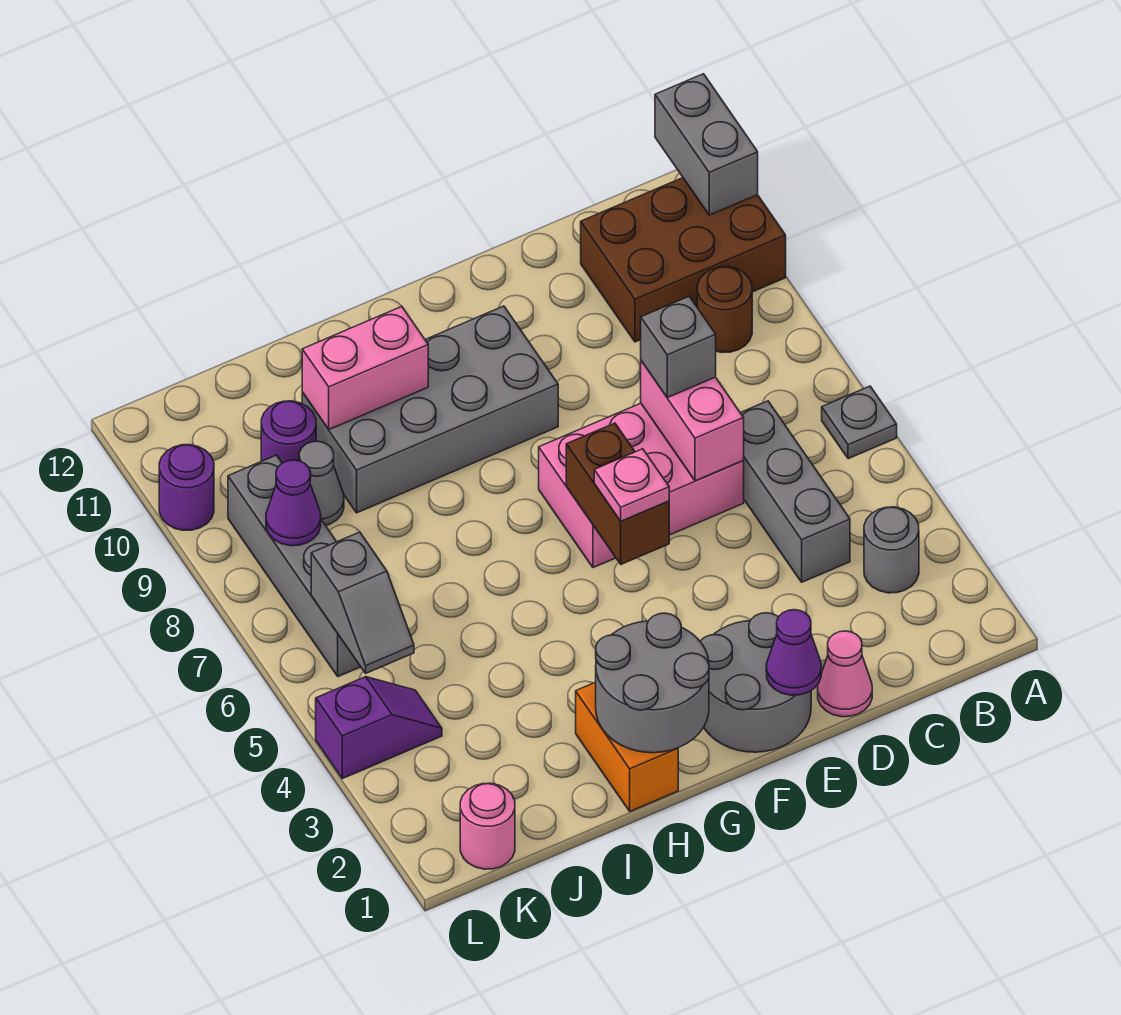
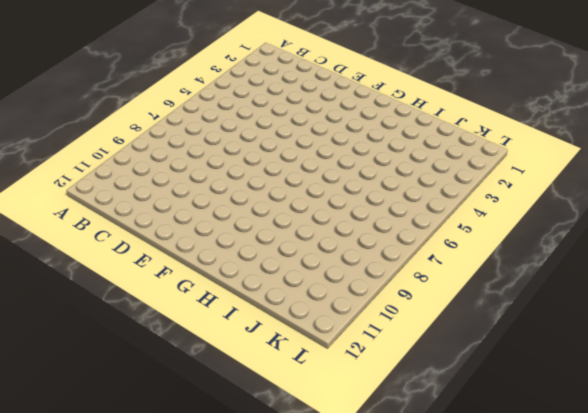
none -> grey 1x1 plate [822,386,897,459]
none -> brown 2x3 brick [581,178,786,342]
none -> grey 1x1 round brick [864,507,919,593]

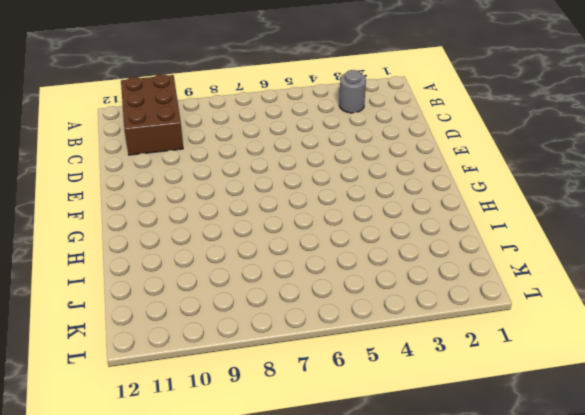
none -> grey 1x1 plate [822,386,897,459]
none -> brown 1x1 round brick [697,267,752,353]
none -> grey 1x3 brick [741,401,850,582]

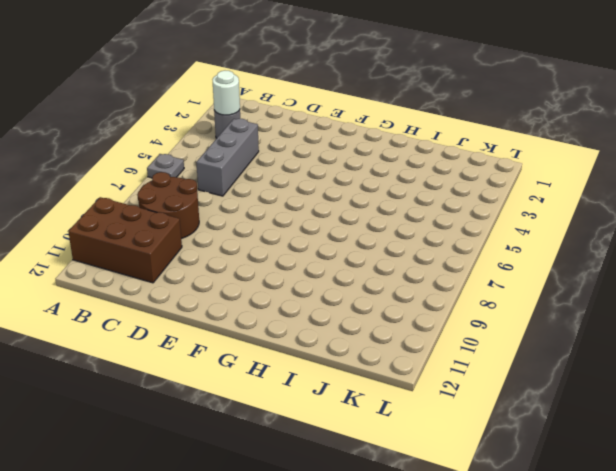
white 1x1 round brick [213,71,240,115] -> none
brown 2x2 round brick [137,172,199,239] -> brown 1x1 round brick [697,267,752,353]
none -> pink 1x1 cone [818,631,872,717]
none -> pink 2x3 brick [539,403,744,568]
none -> grey 2x2 round brick [700,613,811,752]

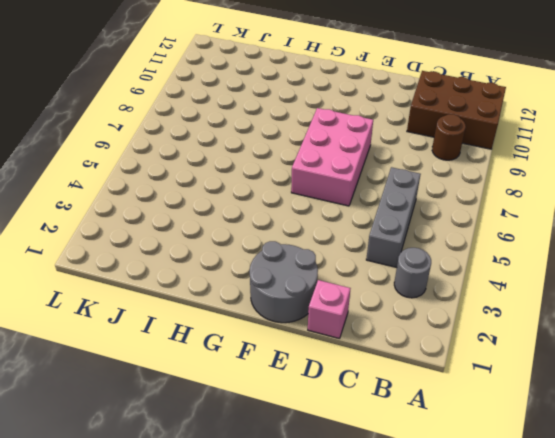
pink 1x1 brick [308,280,351,339] -> pink 1x1 cone [818,631,872,717]
pink 2x3 brick [291,108,373,206] -> pink 2x3 brick turned to [539,403,744,568]
none -> grey 1x1 plate [822,386,897,459]
none -> grey 2x4 brick [302,306,558,513]
none -> orange 1x2 brick [576,682,678,811]

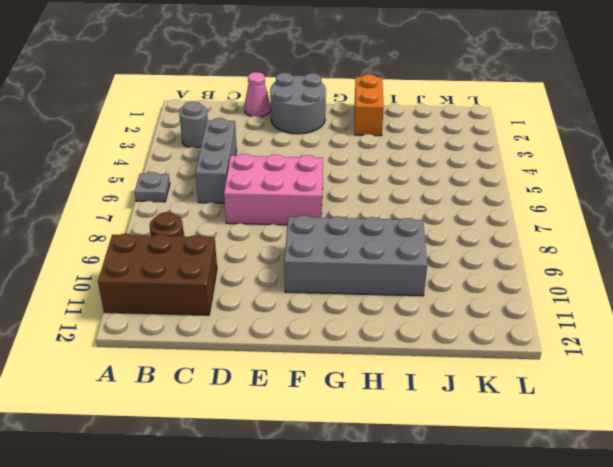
none -> grey 1x1 cone [299,441,344,526]
none -> purple 1x1 round brick [261,401,316,463]
none -> pink 1x1 round brick [460,783,515,869]

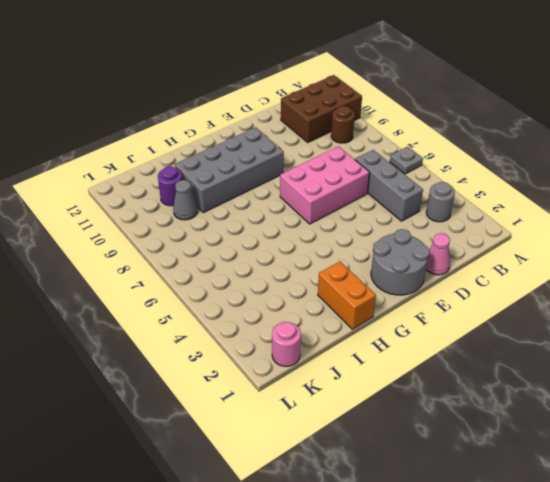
none -> purple 1x2 slope [316,677,442,779]
none -> grey 1x4 brick [228,455,361,677]
none -> purple 1x1 round brick [159,445,214,530]

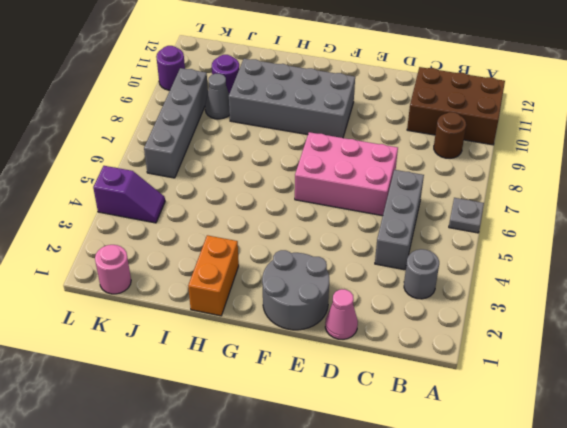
none -> grey 1x2 brick [655,74,758,215]
none -> pink 1x2 brick [641,361,744,481]
none -> purple 1x1 cone [766,610,821,695]

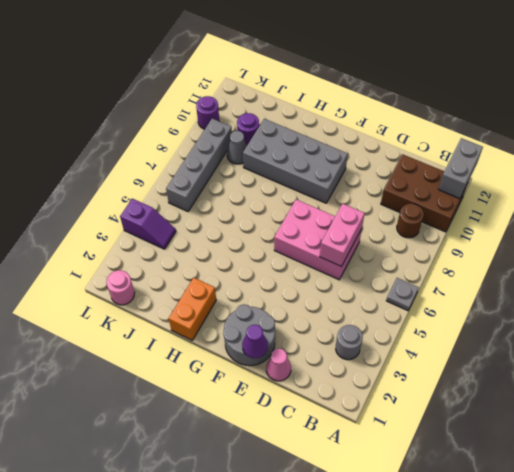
none -> grey 1x3 brick [741,401,850,582]
none -> brown 1x2 brick [566,423,669,564]
none -> grey 2x2 round brick [596,613,709,753]

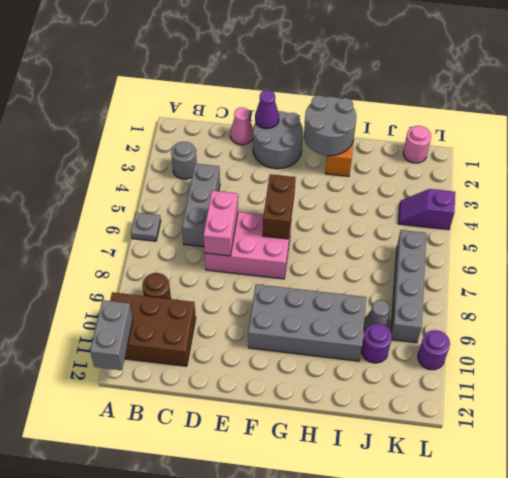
none -> pink 1x2 brick [302,307,428,429]
none -> grey 1x2 slope [311,532,414,673]
none -> purple 1x1 cone [266,460,321,546]

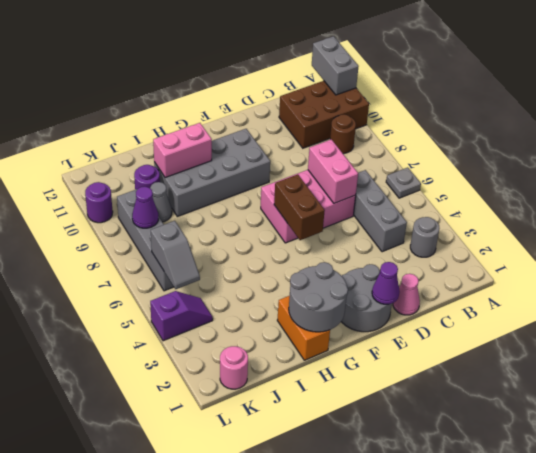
none -> grey 1x1 brick [641,296,716,398]
none -> pink 1x1 plate [594,449,669,521]

